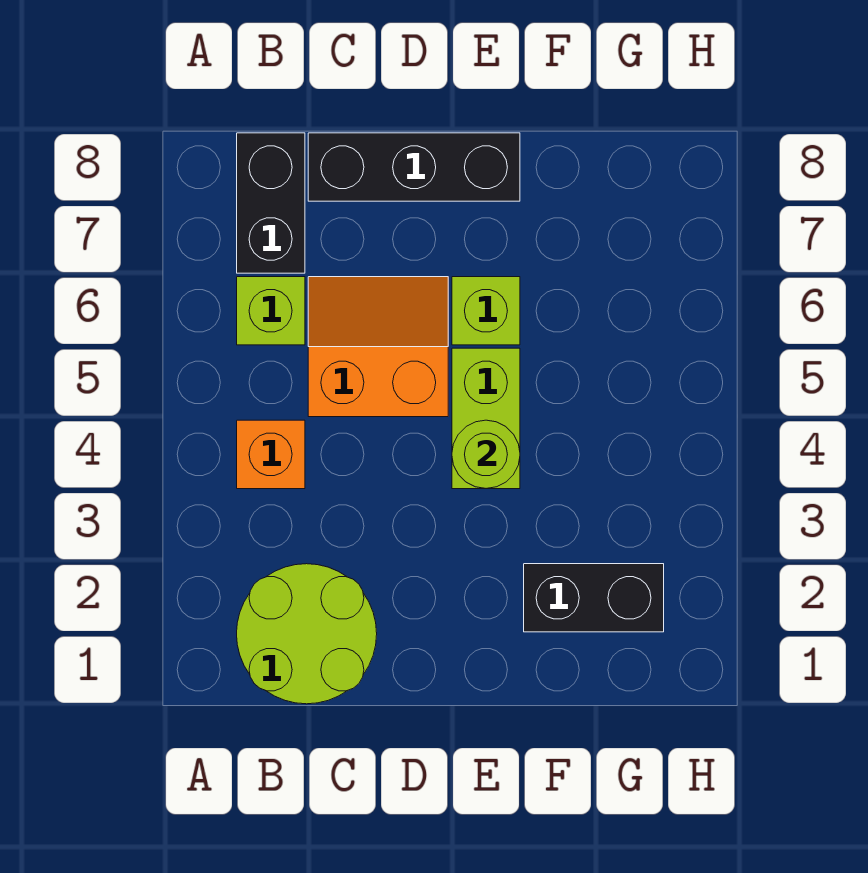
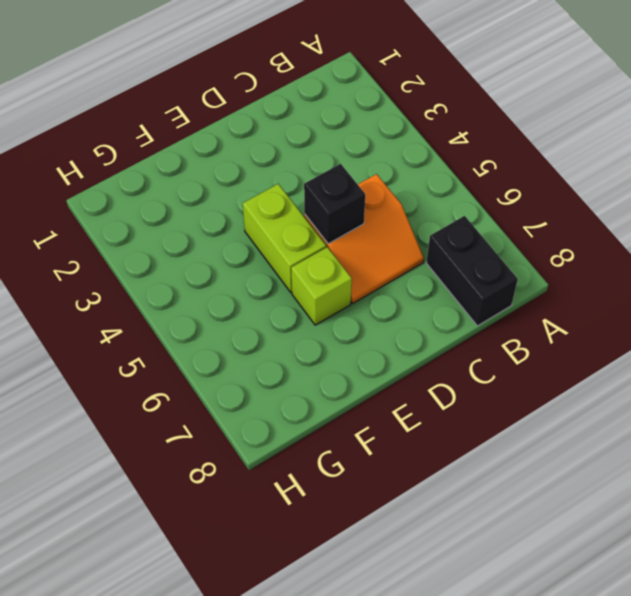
black 1x1 brick [304,164,365,244] -> none
none -> lime 2x2 round brick [237,564,377,704]
none -> orange 1x1 brick [237,420,305,489]

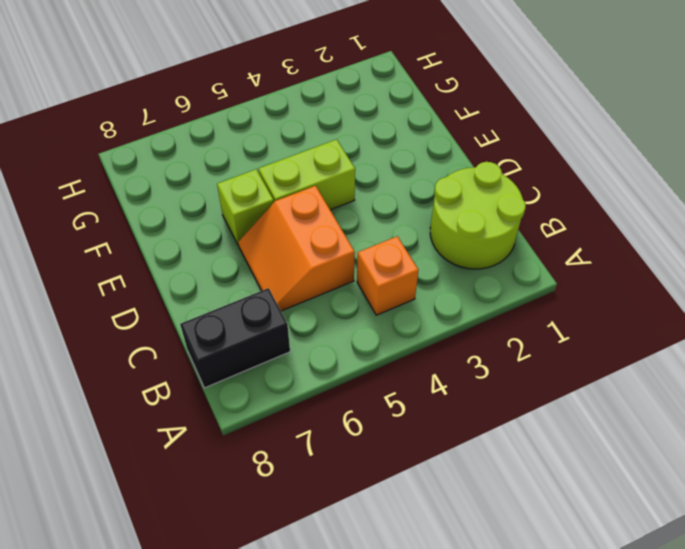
none -> lime 1x1 brick [237,277,305,345]
none -> black 1x3 brick [308,133,520,201]

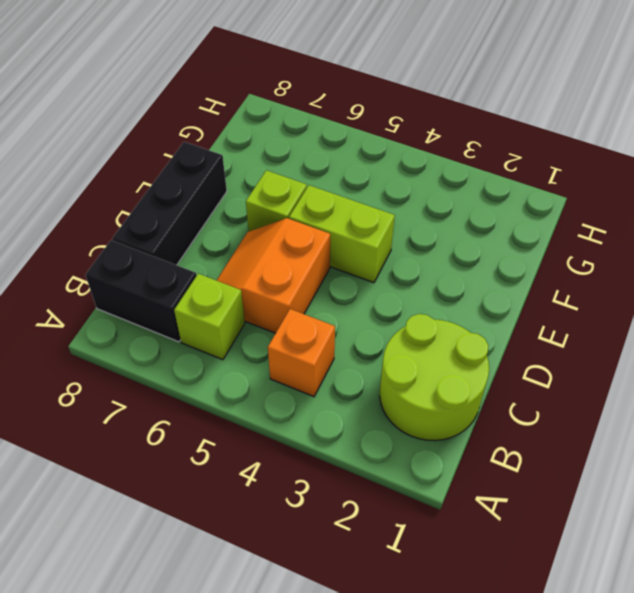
none -> black 1x2 brick [524,564,664,632]
none -> lime 1x1 round brick [452,420,520,489]

